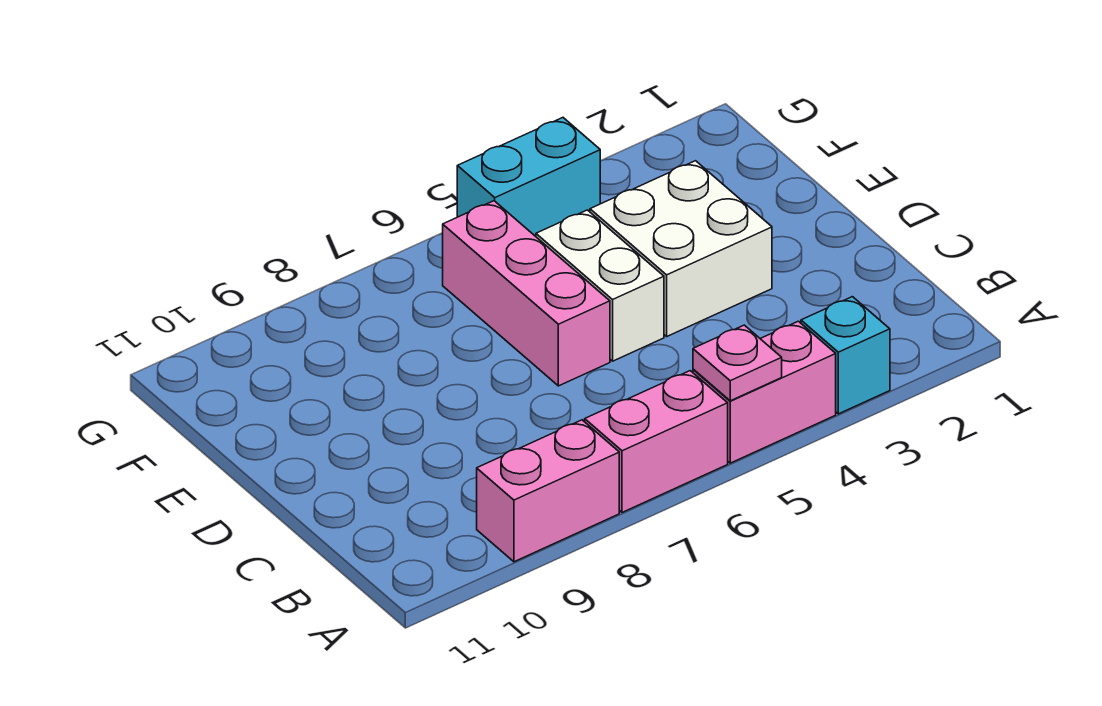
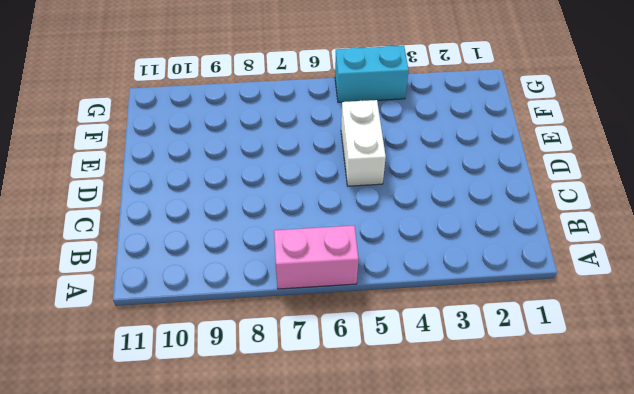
none -> cyan 1x1 brick [801,297,890,414]
none -> pink 1x2 brick [693,321,836,463]

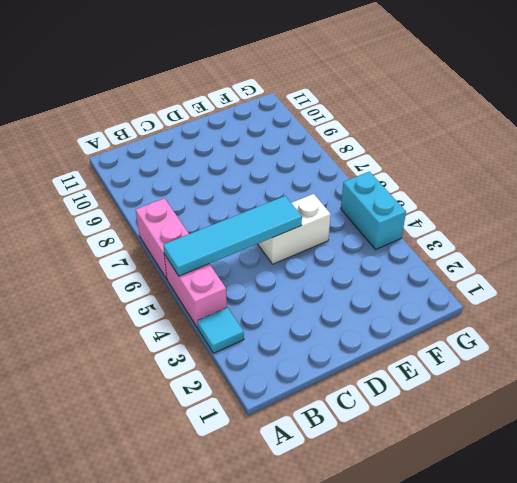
cyan 1x1 tile [197,308,244,353] -> cyan 1x1 brick [801,297,890,414]
cyan 1x4 tile [163,196,302,276] -> pink 1x1 plate [693,325,782,401]
none -> pink 1x2 brick [477,420,619,562]
none -> white 2x2 brick [590,161,772,336]

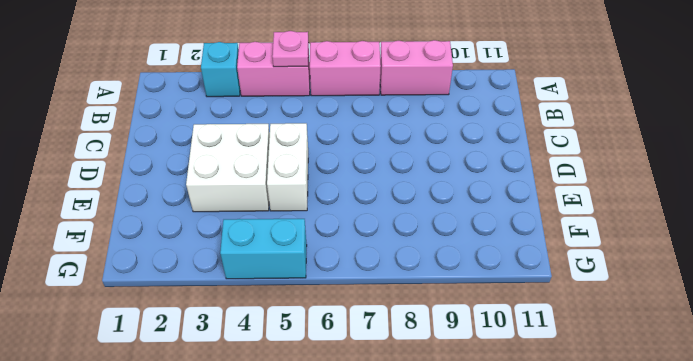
none -> pink 1x3 brick [443,201,610,386]

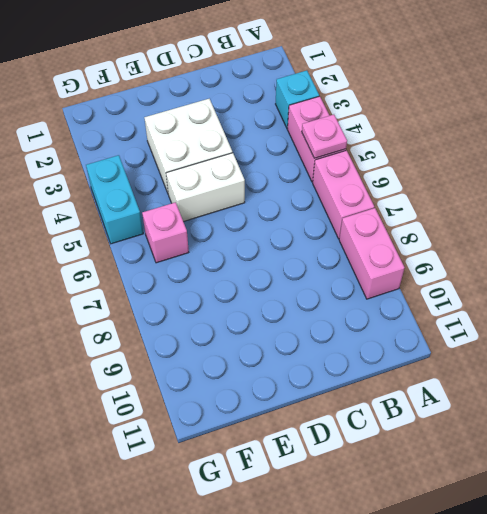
pink 1x1 brick [142,202,189,263] -> pink 1x3 brick [443,201,610,386]

